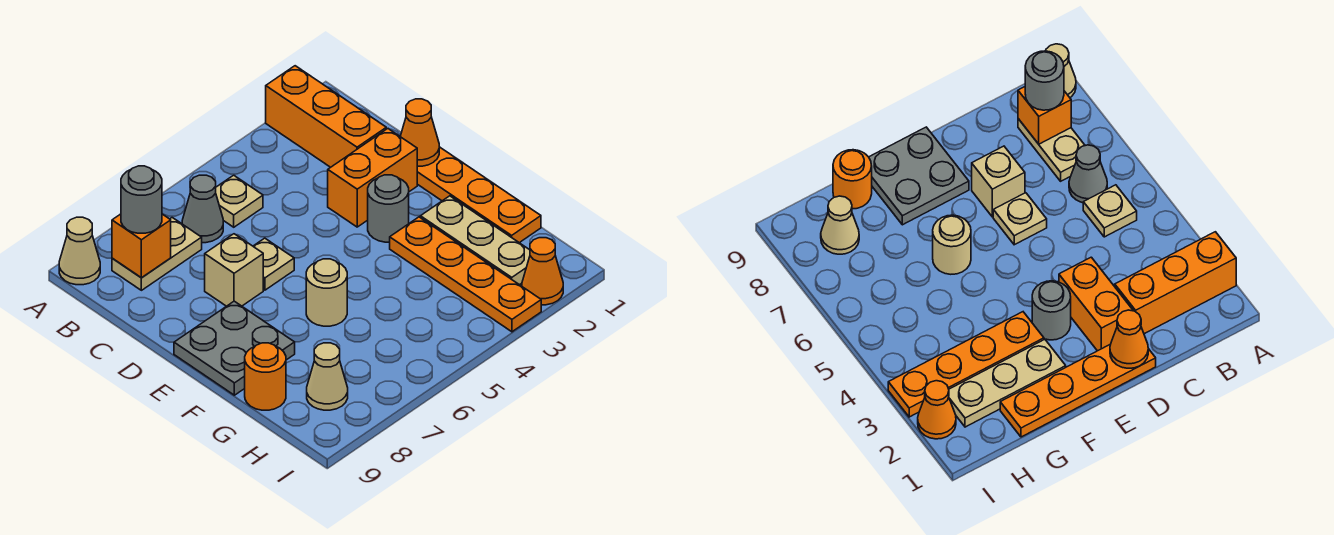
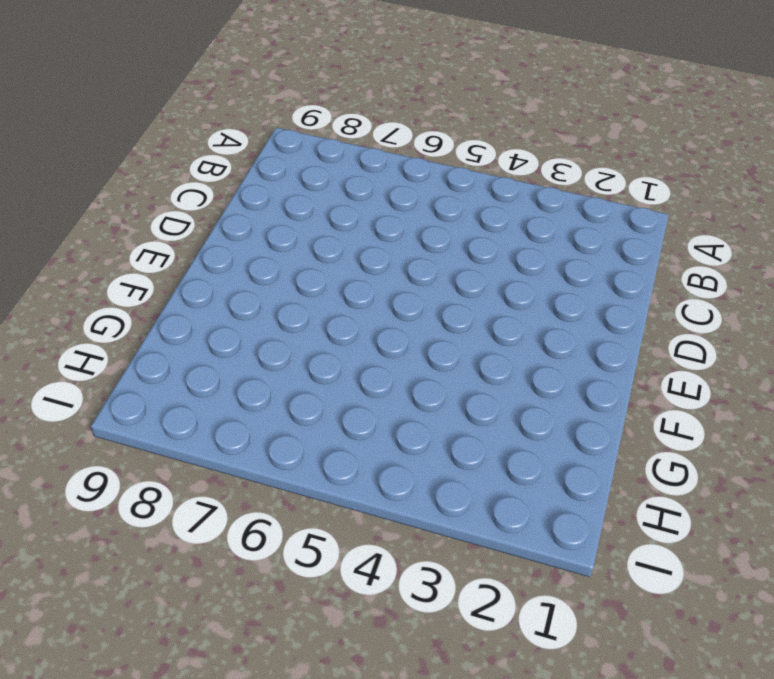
none -> orange 1x3 brick [266,66,386,167]
none -> tan 1x1 cone [59,217,100,285]
none -> tan 1x1 plate [216,175,263,227]

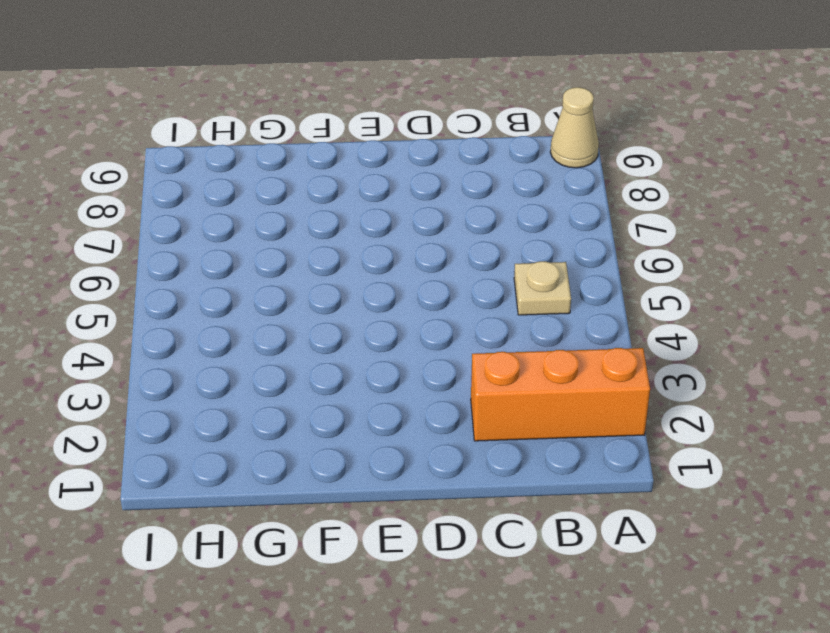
none -> grey 1x1 cone [182,175,223,243]
none -> tan 1x2 plate [112,218,202,290]
none -> orange 1x4 plate [417,147,541,243]

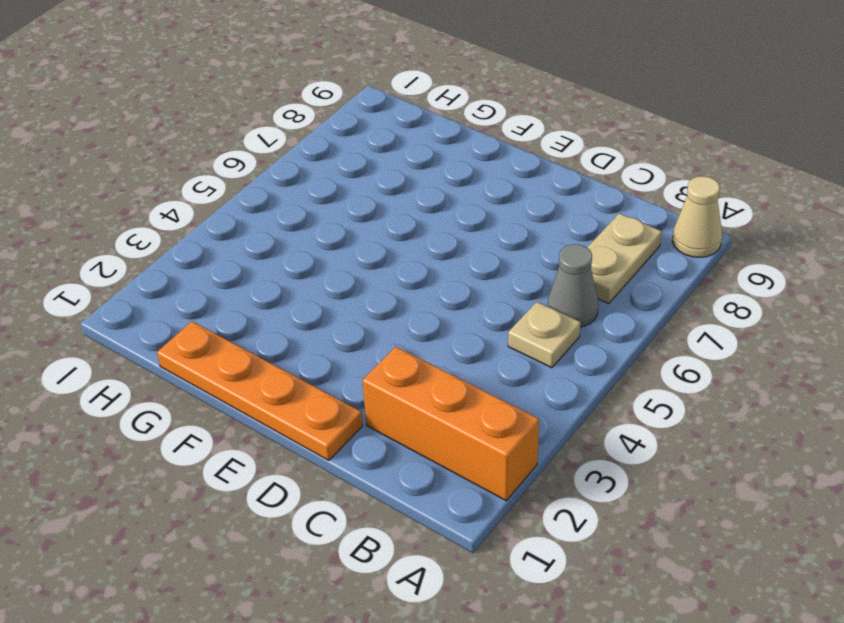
none -> orange 1x2 brick [328,129,417,227]
none -> tan 1x1 plate [253,238,294,290]
none -> tan 1x1 brick [205,234,263,306]

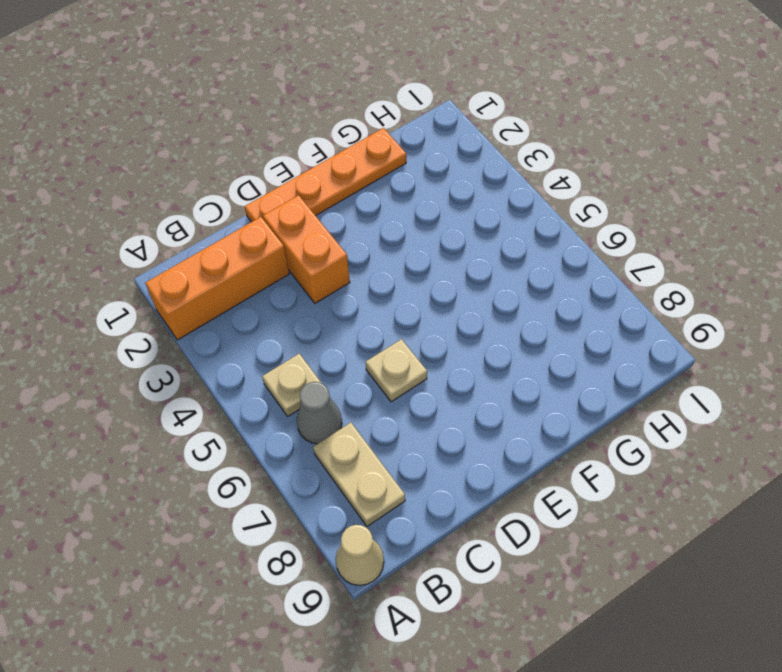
none -> tan 1x1 brick [205,234,263,306]
none -> grey 1x1 round brick [368,175,409,242]
none -> grey 2x2 plate [174,301,295,395]

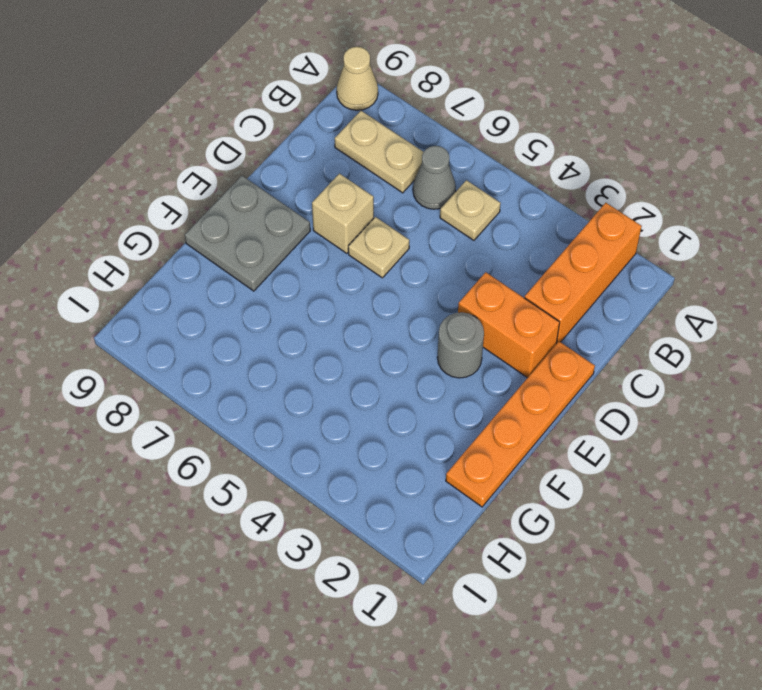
none -> tan 1x3 plate [420,196,530,285]
none -> orange 1x4 plate [390,217,541,332]
none -> tan 1x1 round brick [306,259,347,326]

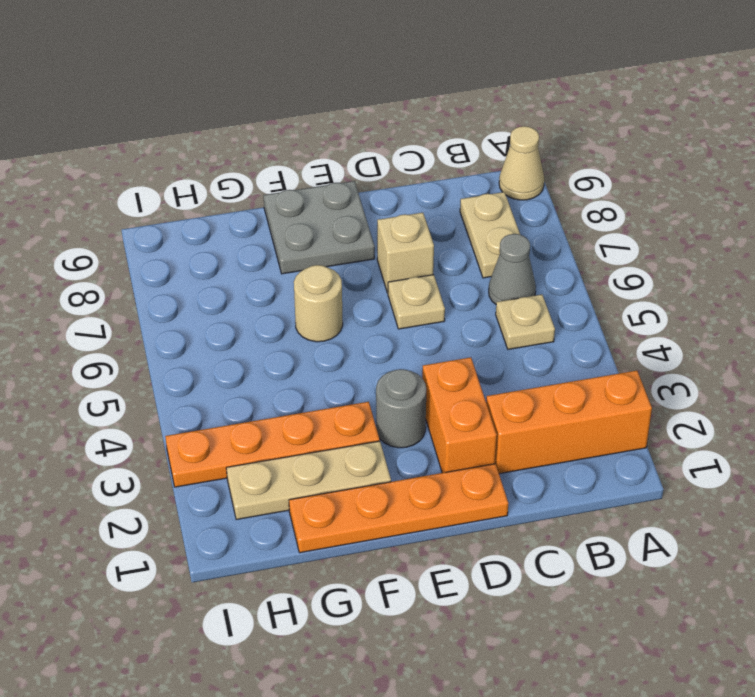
none -> orange 1x1 round brick [245,343,286,410]
none -> tan 1x1 cone [307,343,348,410]
none -> orange 1x1 cone [522,238,563,305]

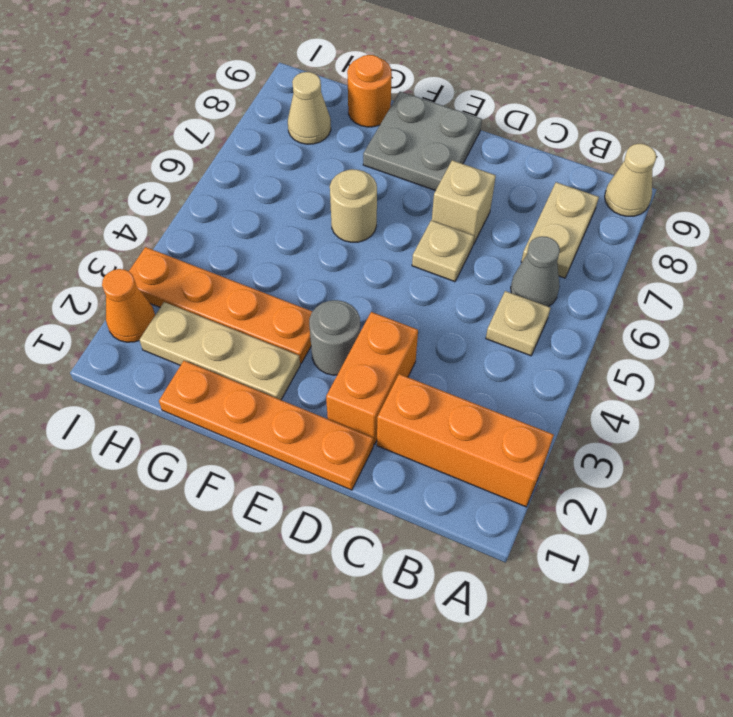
none -> orange 1x1 brick [112,214,171,278]
none -> orange 1x1 cone [400,99,439,166]
none -> grey 1x1 round brick [121,166,162,233]

